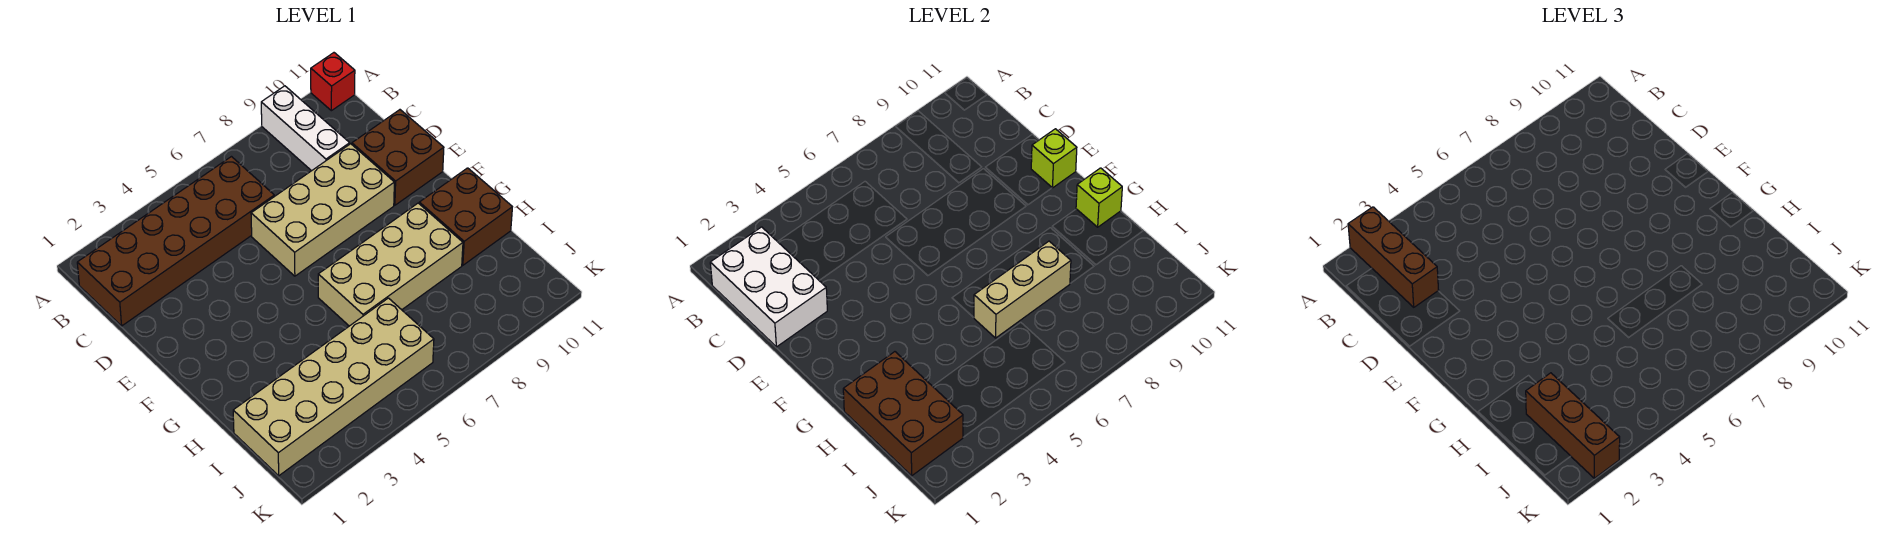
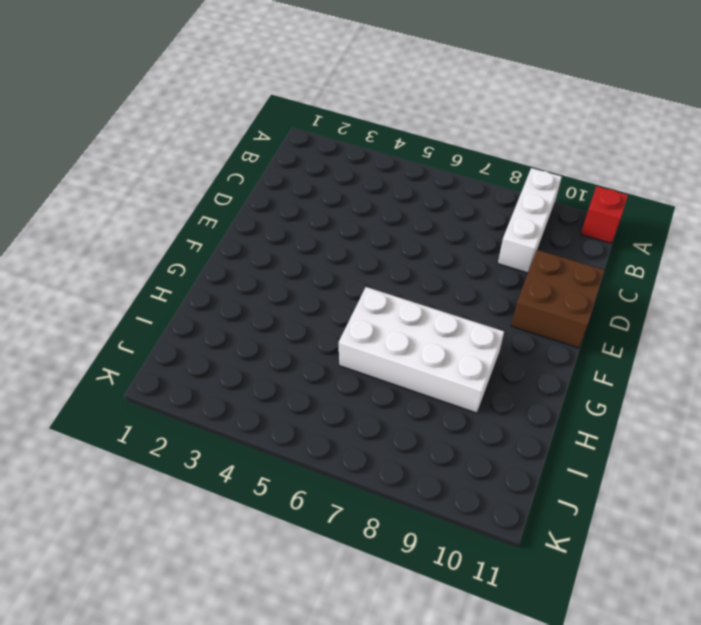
white 2x4 brick [339,287,504,413] -> tan 2x4 brick [318,203,463,326]
none -> brown 2x6 brick [77,157,274,326]
none -> tan 2x4 brick [251,144,394,276]
none -> brown 2x2 brick [419,168,512,265]

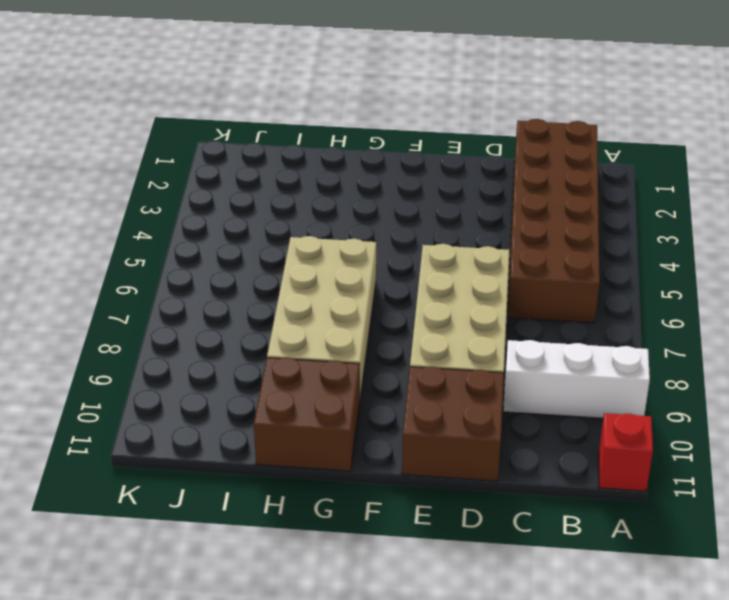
none -> tan 2x6 brick [233,298,434,476]
none -> white 2x3 brick [710,227,827,347]
none -> lime 1x1 brick [1031,129,1077,188]

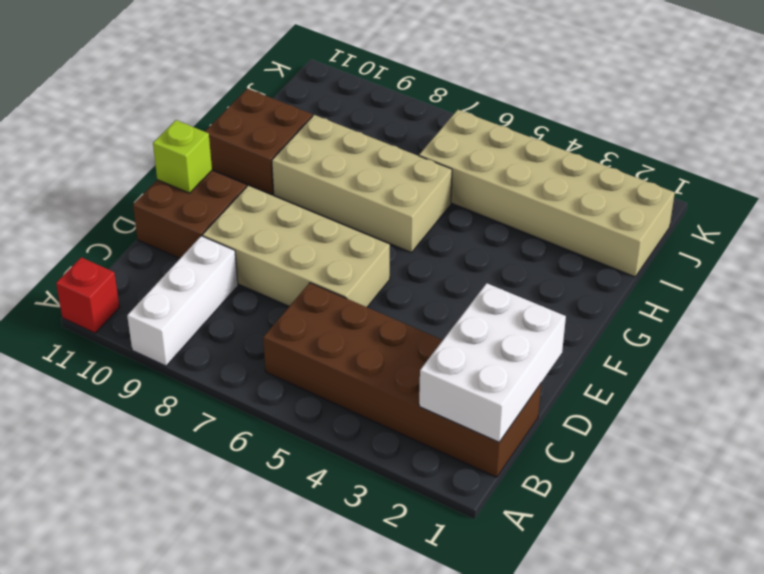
none -> lime 1x1 brick [1076,168,1122,227]
none -> brown 2x3 brick [843,352,963,476]
none -> tan 1x3 brick [974,241,1071,338]

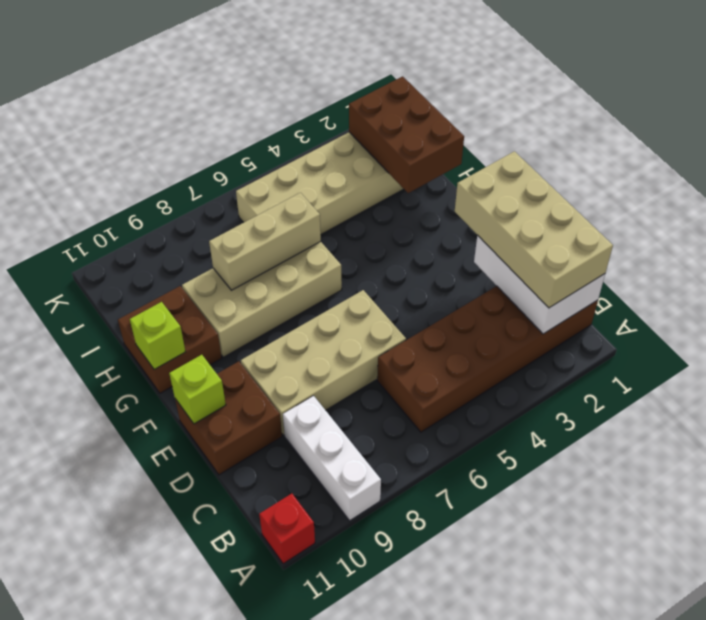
tan 2x4 brick [455,151,613,308] -> brown 1x3 brick [1348,207,1439,307]
none -> brown 1x3 brick [1526,373,1620,478]

